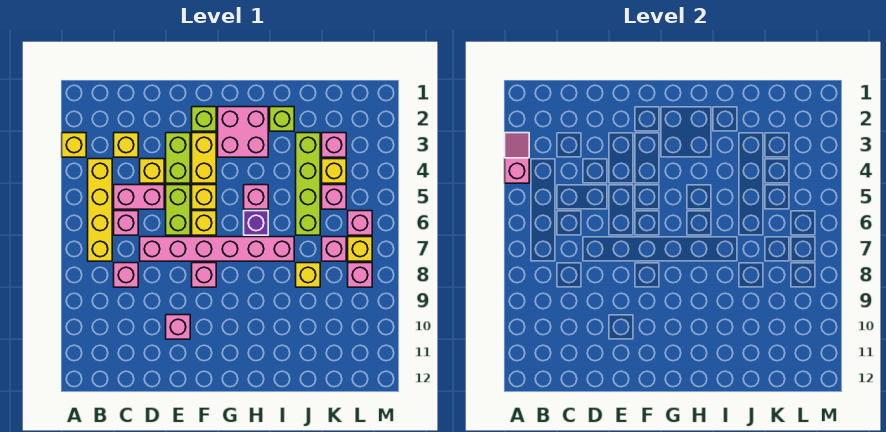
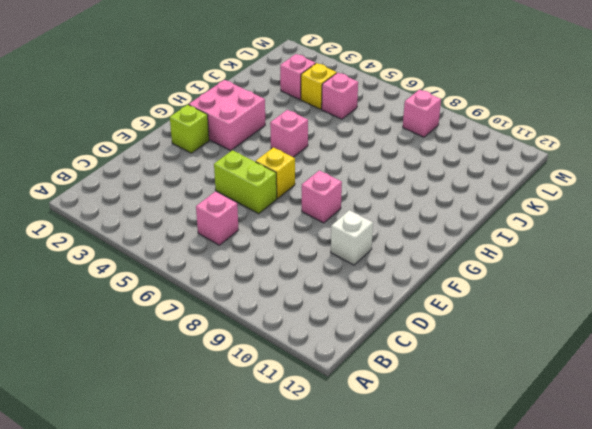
white 1x1 brick [331,210,373,265] -> pink 1x1 brick [166,315,190,339]
none -> yellow 1x1 brick [62,133,86,157]
none -> yellow 1x4 brick [88,159,112,261]
none -> yellow 1x1 brick [114,133,138,157]
none -> pink 1x2 brick [114,185,164,209]

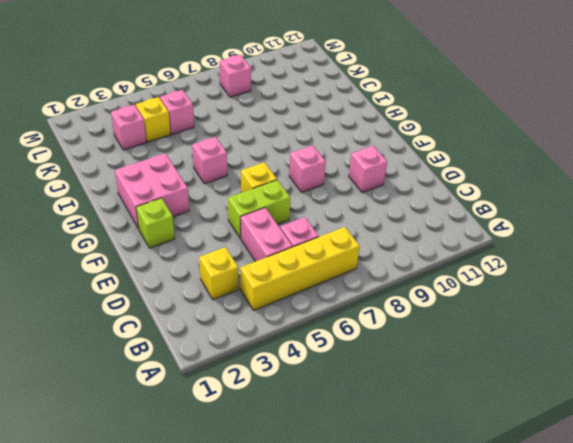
none -> yellow 1x1 brick [62,133,86,157]
none -> pink 1x1 brick [114,263,138,287]
none -> yellow 1x1 brick [140,159,164,183]
none -> pink 1x6 brick [140,237,294,261]

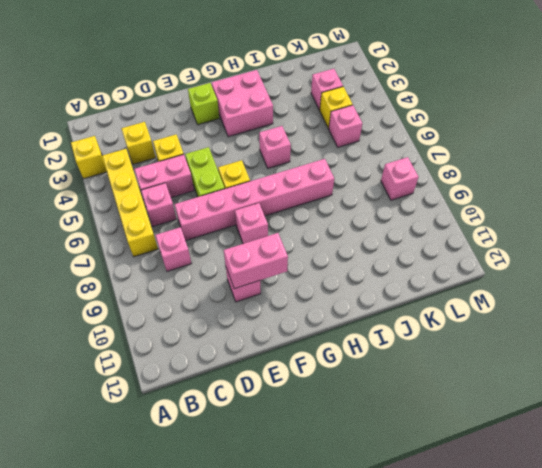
pink 1x2 brick [224,233,288,289] -> none
none -> lime 1x2 brick [166,133,190,183]
none -> yellow 1x2 brick [192,133,216,183]
none -> yellow 1x1 brick [192,185,216,209]
none -> purple 1x1 brick [244,211,268,235]

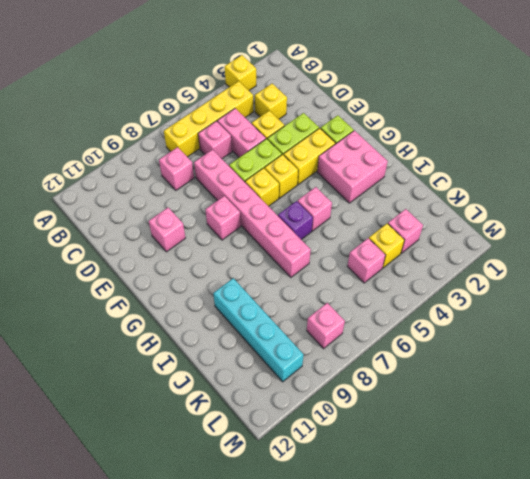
cyan 1x4 brick [213,278,303,382] -> none
none -> lime 1x1 brick [270,107,294,131]
none -> lime 1x4 brick [296,133,320,235]
none -> yellow 1x1 brick [296,263,320,287]
none -> pink 1x1 brick [322,237,346,261]

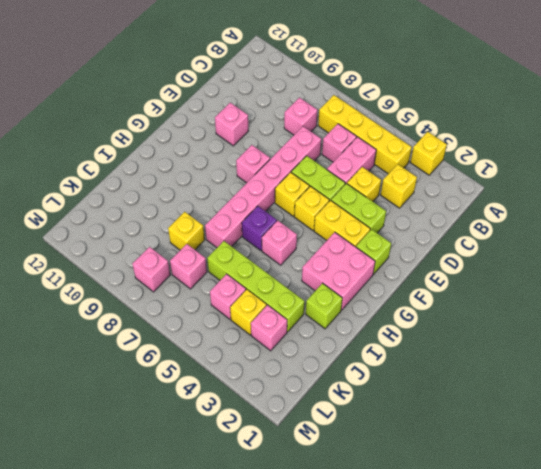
none -> pink 1x1 brick [348,211,372,235]
none -> yellow 1x1 brick [348,237,372,261]
none -> pink 1x2 slope [505,133,529,183]

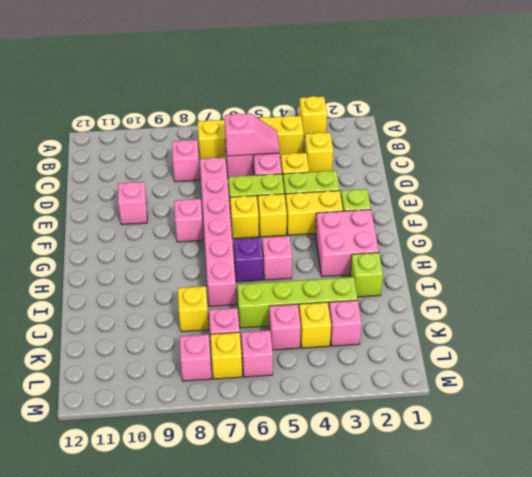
pink 1x2 slope [225,113,280,156] -> pink 1x2 slope moved to [505,133,529,183]

